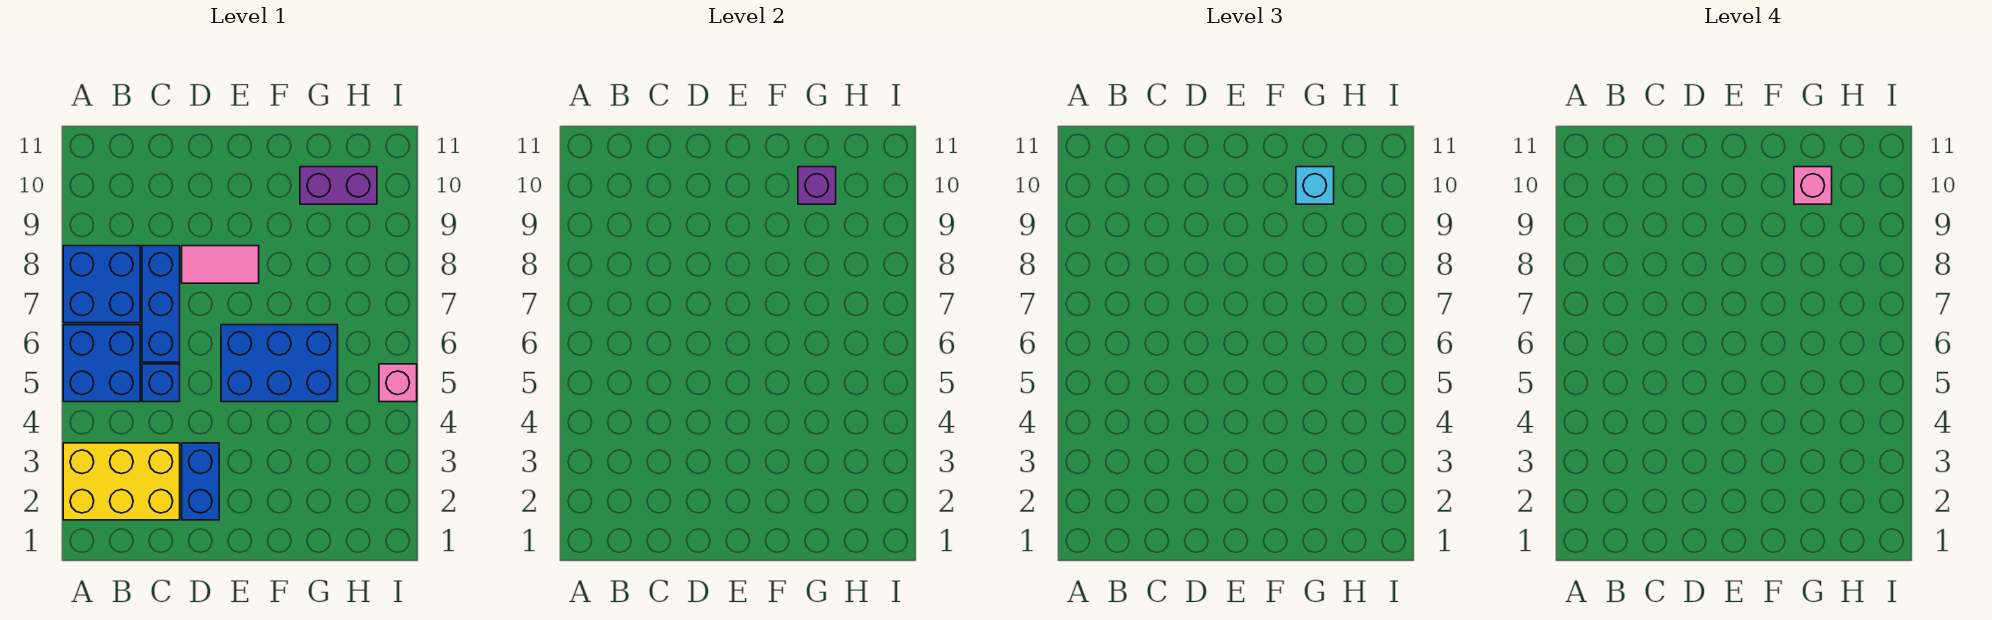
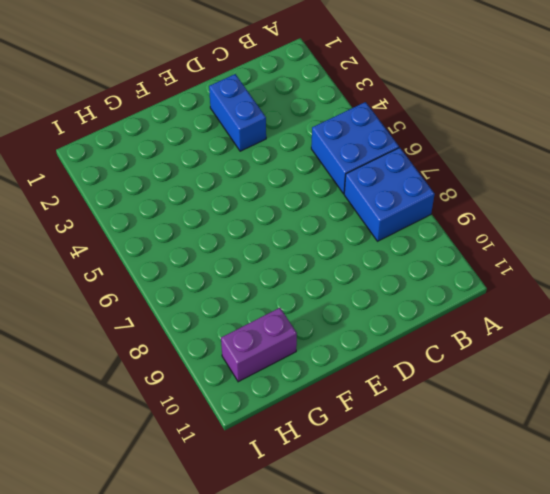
none -> yellow 2x3 brick [63,443,180,520]
none -> blue 1x1 brick [142,364,180,402]
none -> blue 1x3 brick [142,246,180,362]

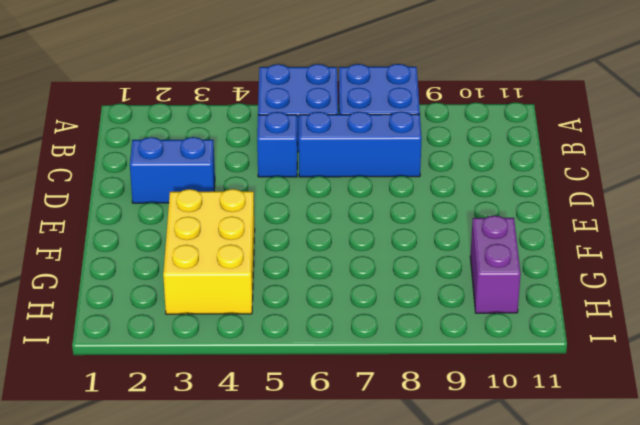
yellow 2x3 brick [163,189,255,314] -> yellow 2x3 brick moved to [63,443,180,520]
none -> pink 1x2 tile [182,246,259,283]
none -> blue 2x3 brick [221,325,338,402]
none -> pink 1x1 brick [379,364,417,402]

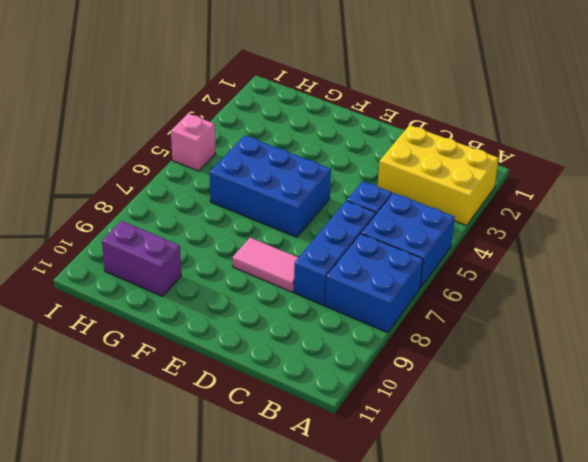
none -> blue 1x2 brick [182,443,219,520]
none -> purple 1x1 brick [798,167,836,204]
none -> cyan 1x1 brick [1296,167,1334,204]

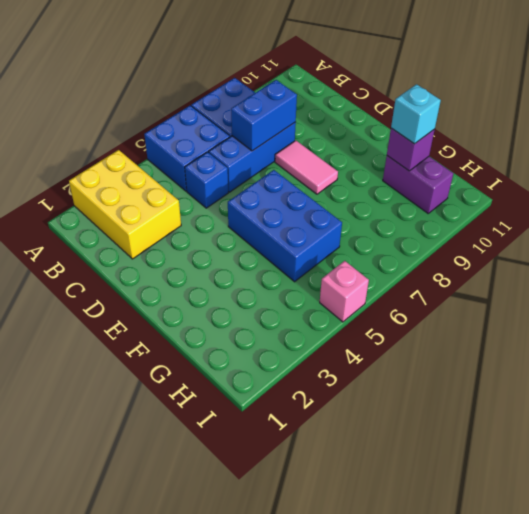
blue 1x2 brick [231,80,297,151] -> blue 1x2 brick moved to [182,443,219,520]
none -> pink 1x1 brick [1794,167,1832,204]

